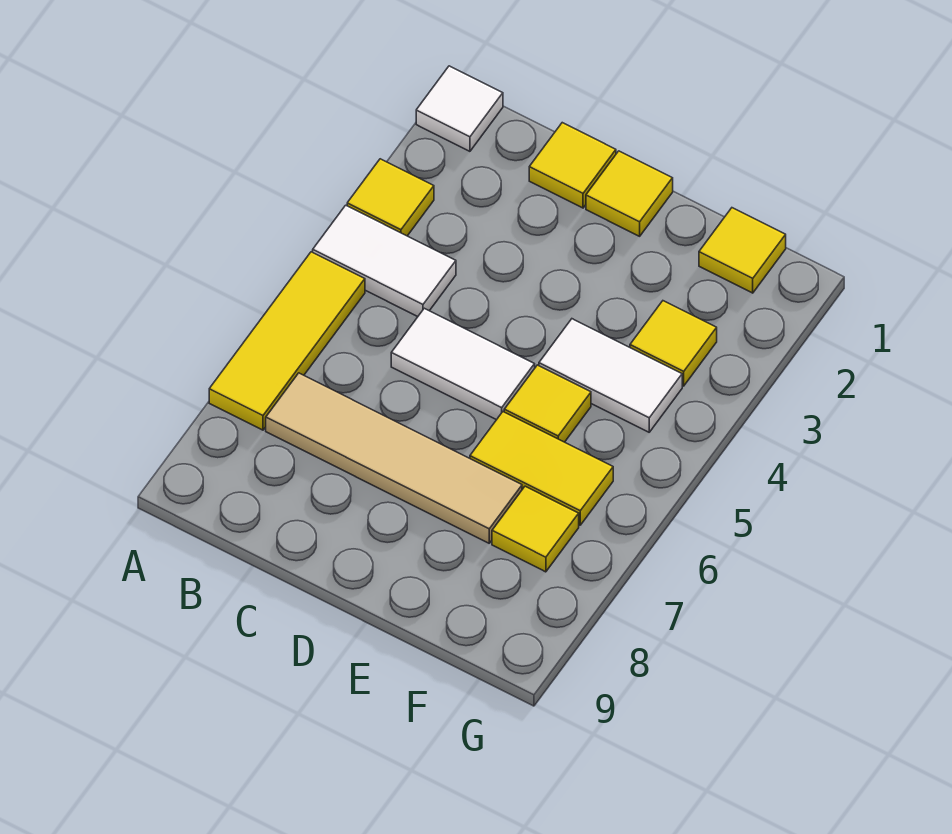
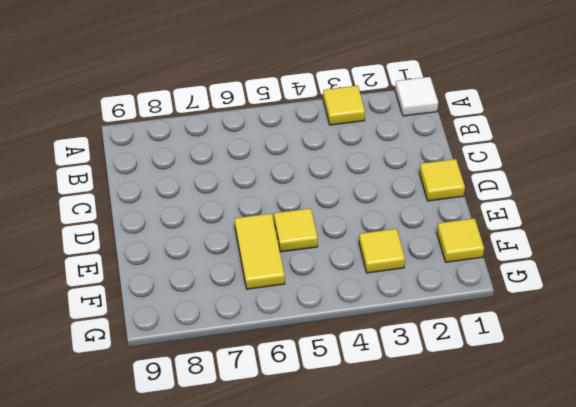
none -> white 1x2 tile [313,205,456,317]
none -> yellow 1x3 tile [209,252,365,430]
none -> tan 1x4 tile [266,373,522,543]

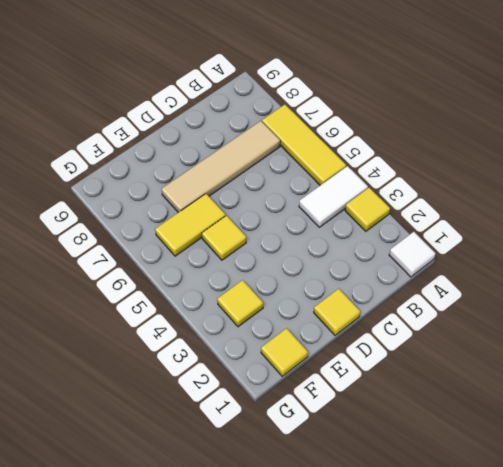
none -> yellow 1x1 tile [529,123,616,208]
none -> white 1x2 tile [391,308,535,420]
none -> white 1x2 tile [539,319,682,432]

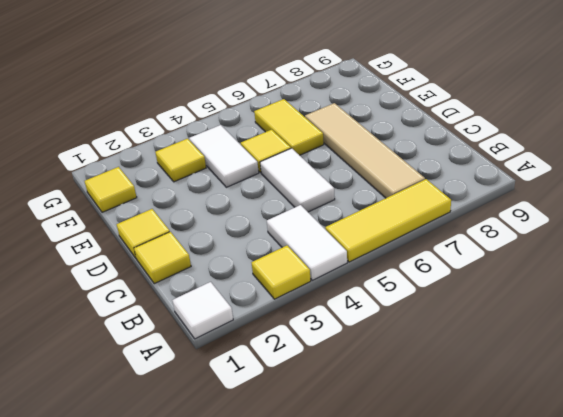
none -> yellow 1x1 tile [492,486,579,572]

